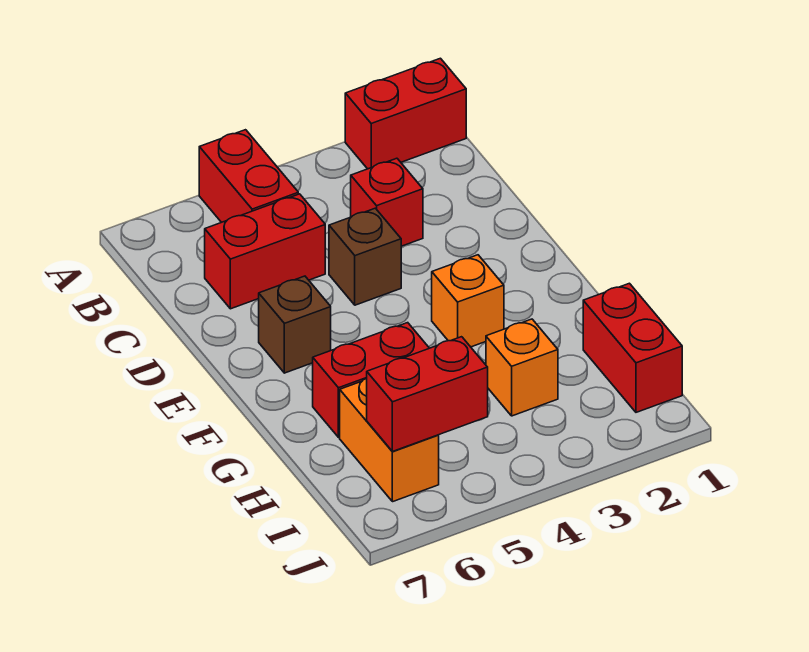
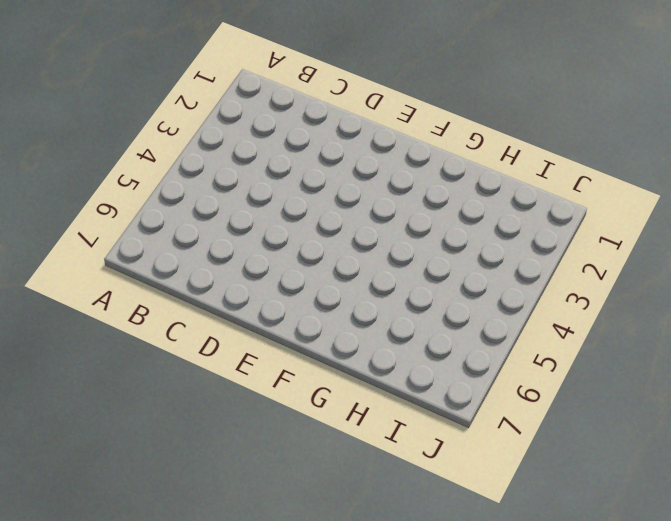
none -> red 1x2 brick [345,58,466,169]
none -> red 1x2 brick [199,130,298,222]
none -> red 1x1 brick [351,158,423,246]

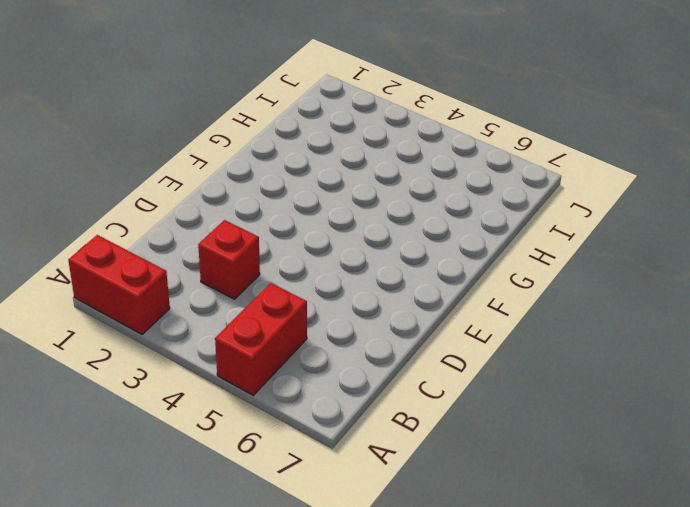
none -> red 1x2 brick [205,194,325,309]
none -> brown 1x1 brick [329,208,401,305]
none -> brown 1x1 brick [259,276,331,373]

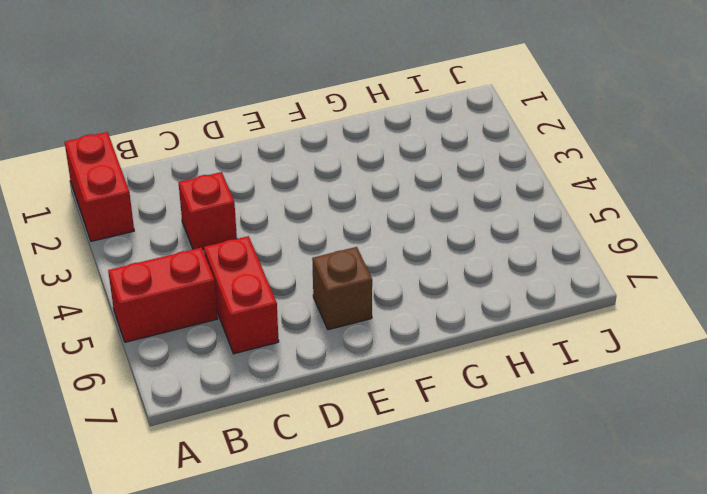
none -> brown 1x1 brick [329,208,401,305]
none -> orange 1x1 brick [432,255,504,347]
none -> red 1x2 brick [313,323,429,437]

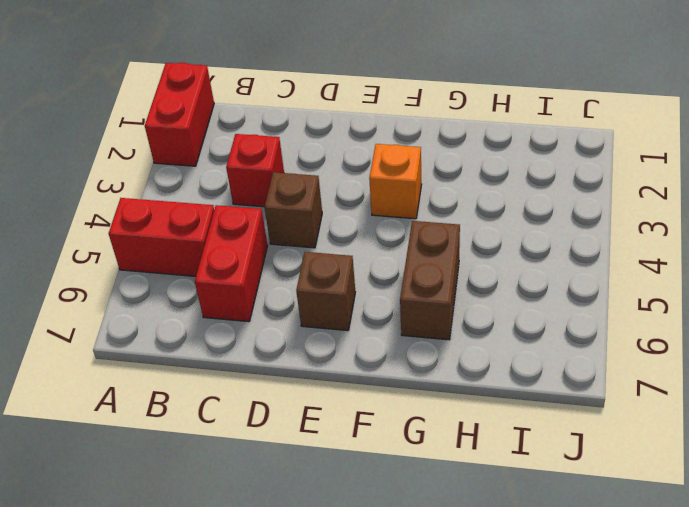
brown 1x2 brick [400,221,460,340] -> red 1x2 brick [313,323,429,437]
none -> red 1x2 brick [583,283,682,412]
none -> orange 1x1 brick [486,319,558,416]
none -> orange 1x2 brick [340,378,439,502]

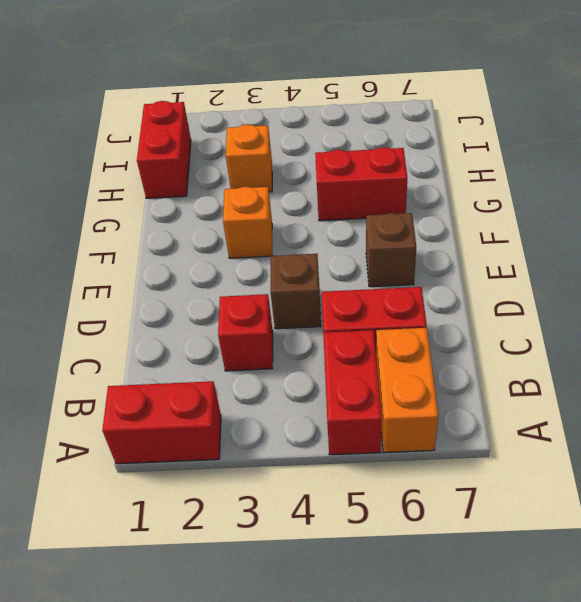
orange 1x2 brick [376,328,439,453] -> orange 1x2 brick moved to [340,378,439,502]
none -> red 1x2 brick [367,337,488,451]

